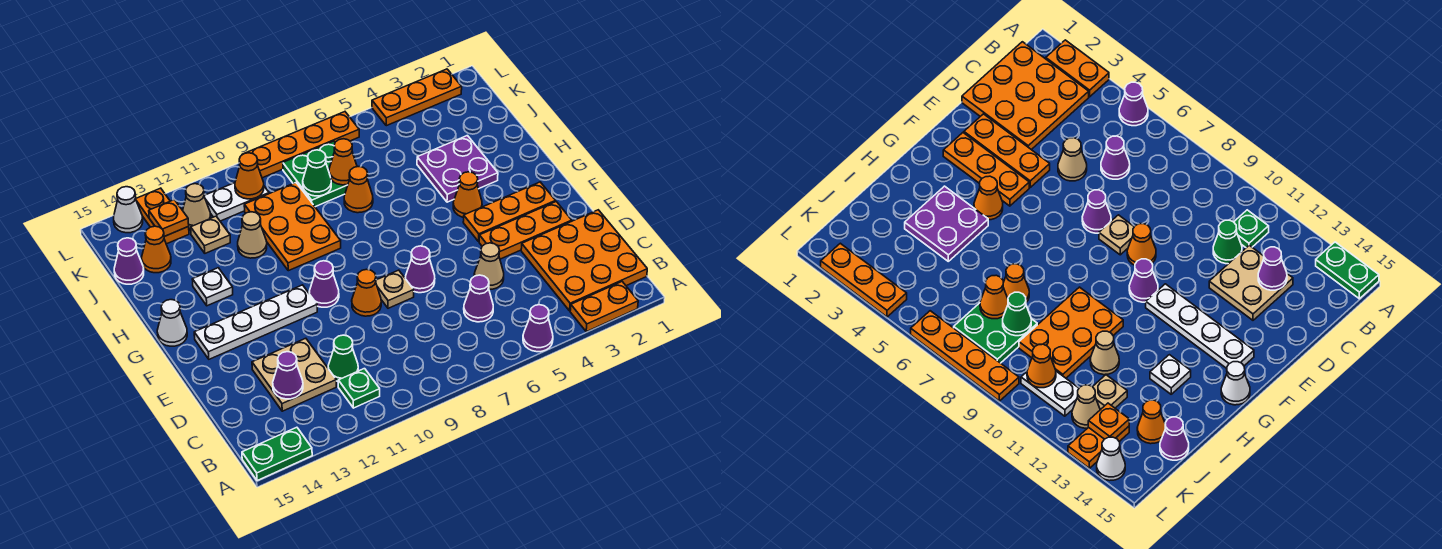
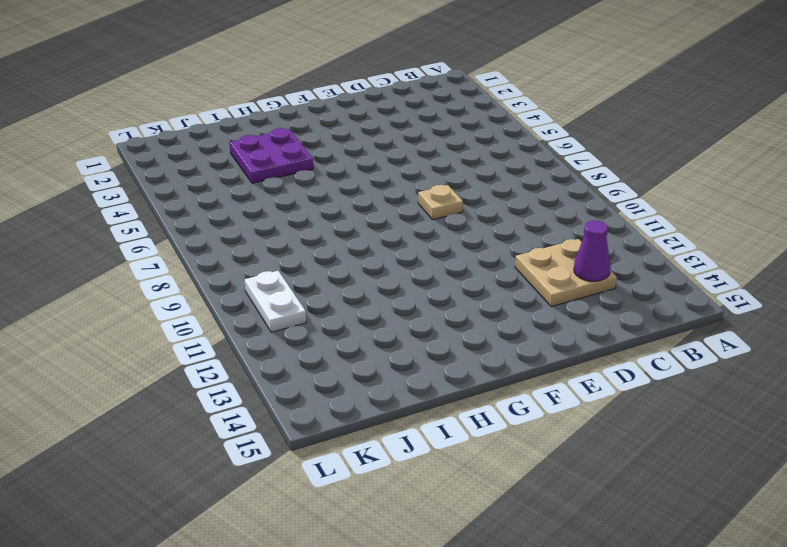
none -> orange 1x2 plate [570,282,638,332]
none -> purple 1x1 cone [523,305,553,352]
none -> green 1x2 plate [242,427,312,481]
none -> orange 3x3 plate [521,210,647,311]

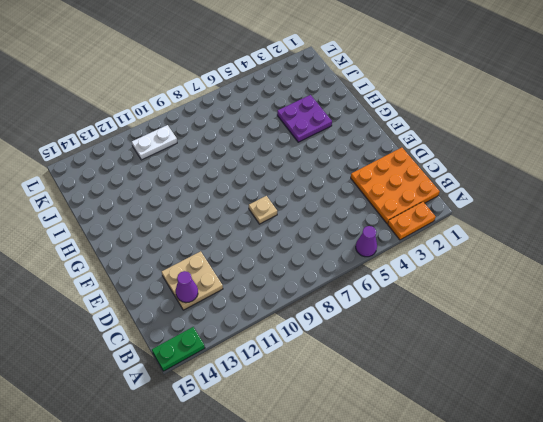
none -> green 1x1 plate [338,369,380,408]
none -> purple 1x1 cone [464,275,493,322]
none -> green 1x1 cone [328,335,358,381]
none -> tan 1x1 cone [474,243,504,289]

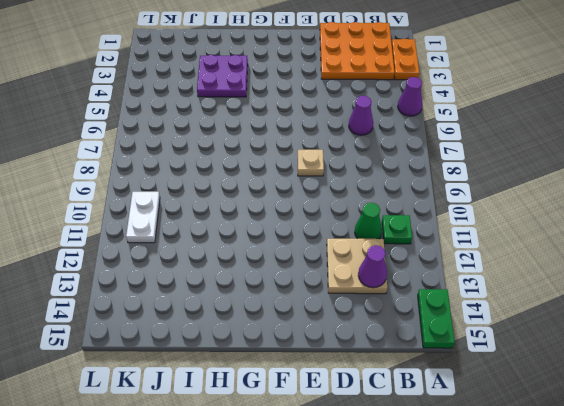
none -> tan 1x1 cone [474,243,504,289]
none -> orange 1x3 plate [479,202,572,259]
none -> purple 1x1 cone [405,246,435,293]
none -> orange 1x1 cone [352,269,381,316]

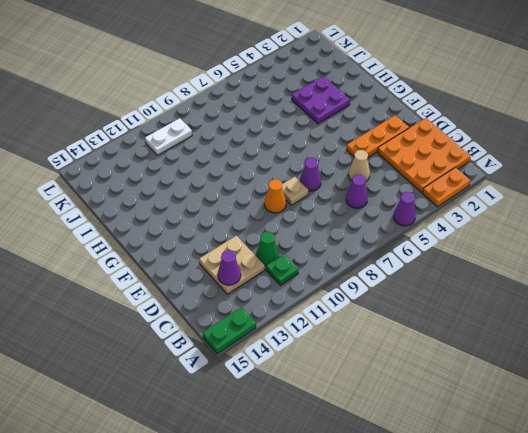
none -> orange 1x3 plate [463,182,556,242]
none -> purple 1x1 cone [309,261,339,307]
none -> white 1x4 plate [194,285,317,359]
none -> orange 1x1 cone [453,172,482,217]

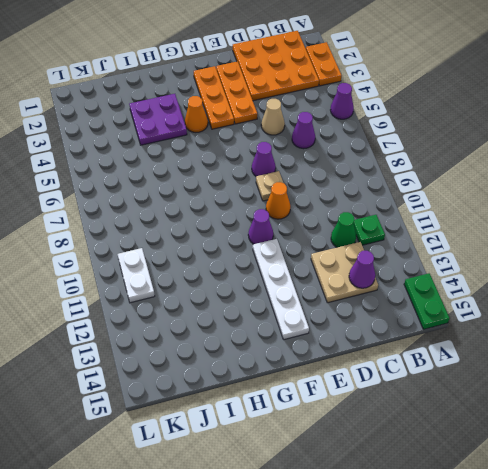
none -> white 1x1 cone [157,300,187,346]
none -> orange 2x3 plate [244,183,341,271]
none -> white 1x1 plate [192,268,233,306]
none -> orange 1x1 cone [344,167,373,213]

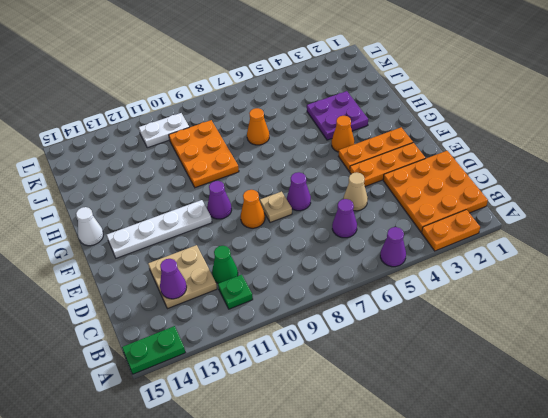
none -> white 1x1 plate [192,268,233,306]
none -> tan 1x1 cone [238,212,267,258]
none -> green 2x2 plate [283,141,348,207]
none -> tan 1x1 plate [191,216,230,253]

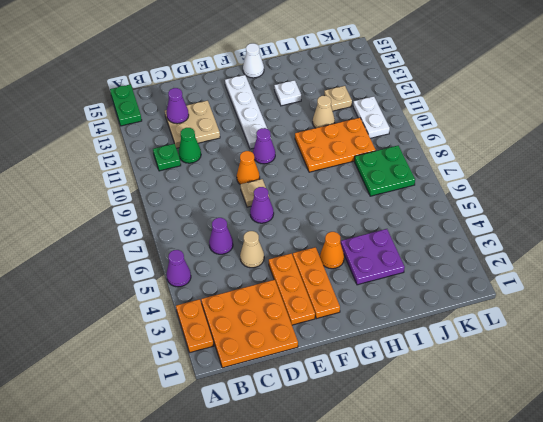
none -> orange 1x1 cone [344,167,373,213]
none -> orange 1x1 cone [142,226,171,273]
none -> purple 1x1 cone [114,238,144,284]
none -> tan 1x1 cone [183,184,211,229]

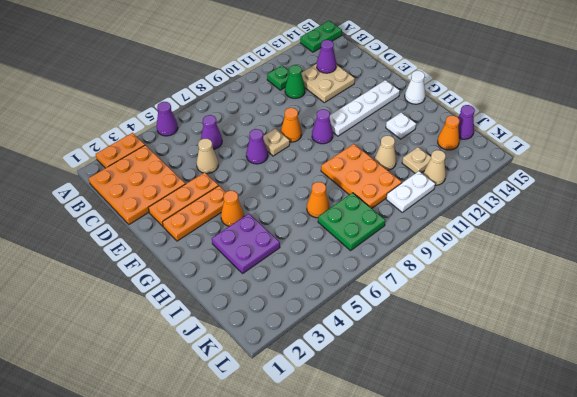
none -> orange 1x2 plate [136,188,189,244]
none -> orange 1x3 plate [372,69,462,126]
none -> orange 1x4 plate [242,112,359,178]
none -> white 1x1 cone [114,187,143,233]

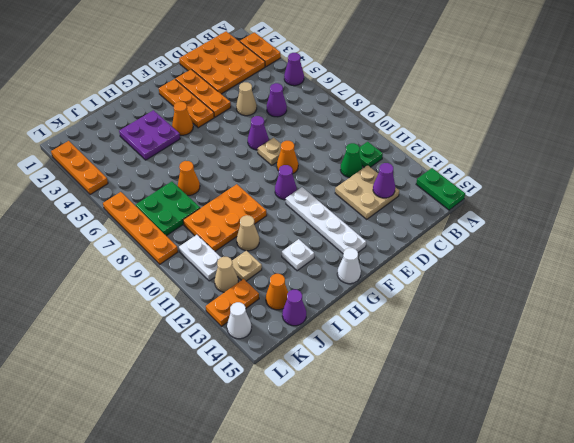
none -> orange 1x1 cone [329,139,357,185]
none -> green 1x1 cone [303,150,331,196]
none -> orange 1x1 cone [235,153,264,199]
none -> orange 1x1 plate [149,200,189,237]

